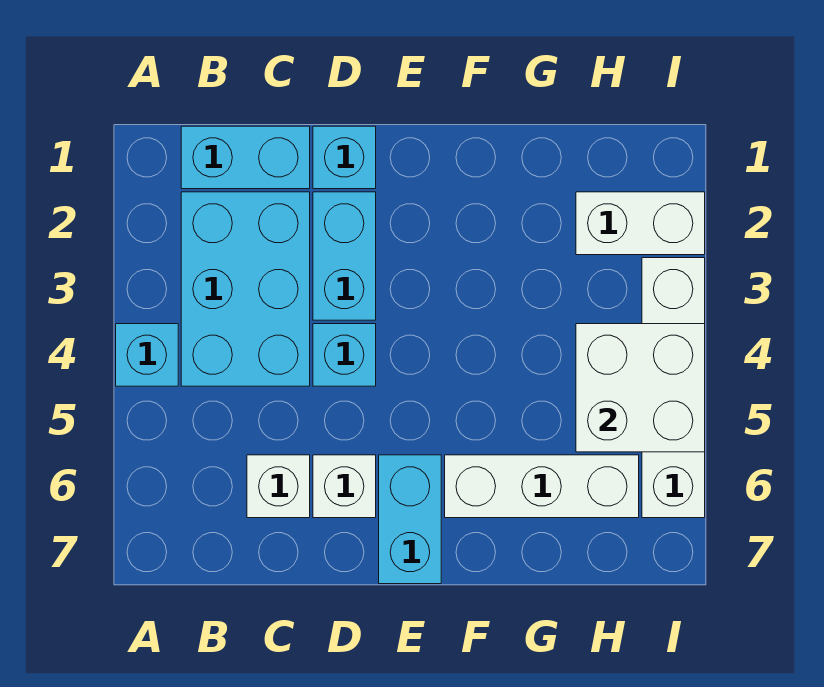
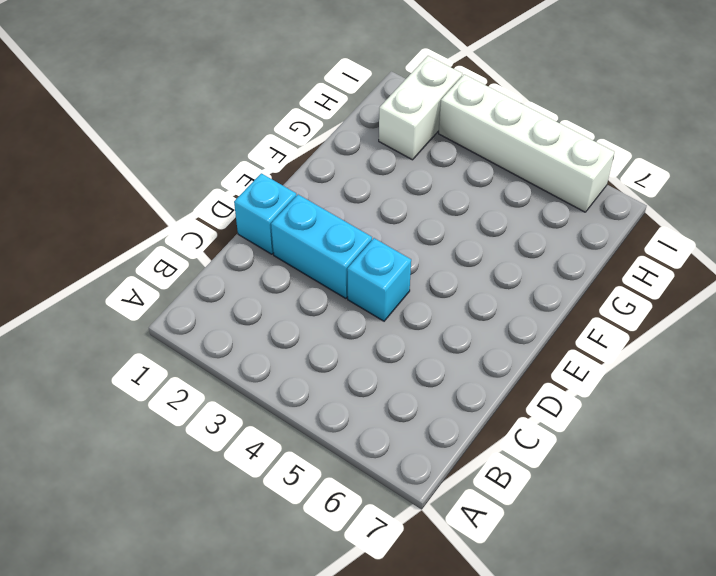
none -> cyan 1x1 brick [116,324,178,386]
none -> cyan 1x2 brick [181,126,310,189]
none -> cyan 2x3 brick [181,192,310,386]

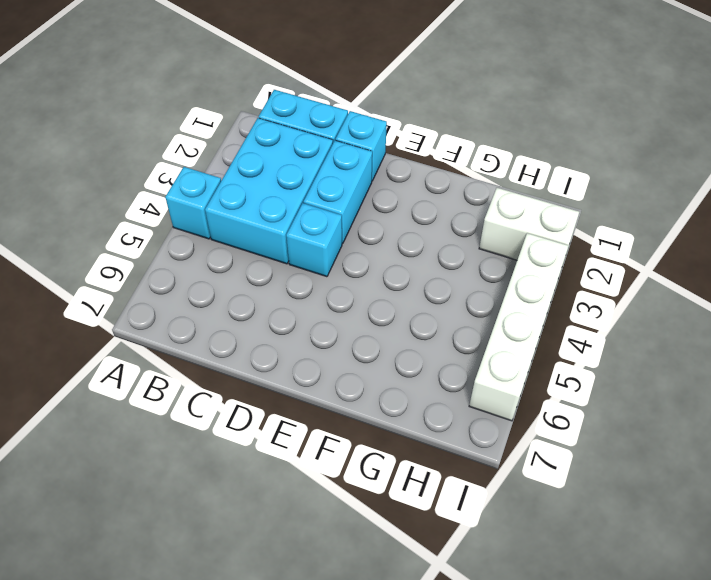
none -> white 1x1 brick [247,455,310,518]
none -> white 1x1 brick [313,455,376,518]
none -> cyan 1x2 brick [379,455,441,584]

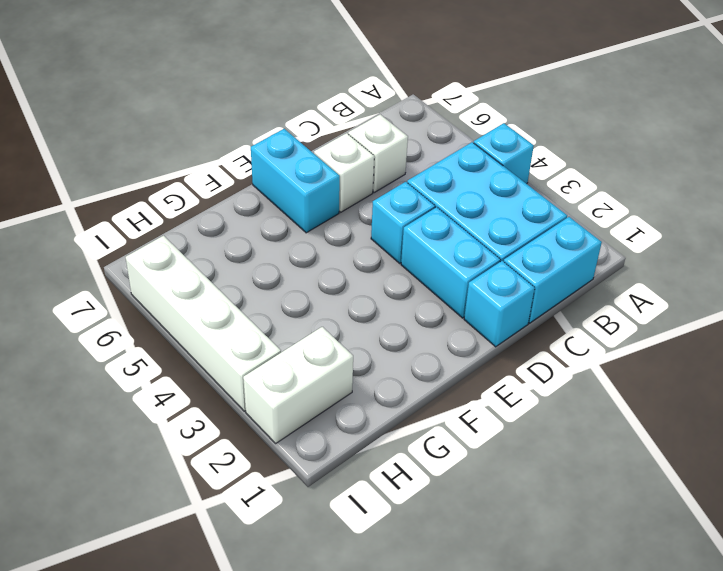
none -> white 1x3 brick [445,455,639,518]
none -> white 2x2 brick [576,324,705,452]

